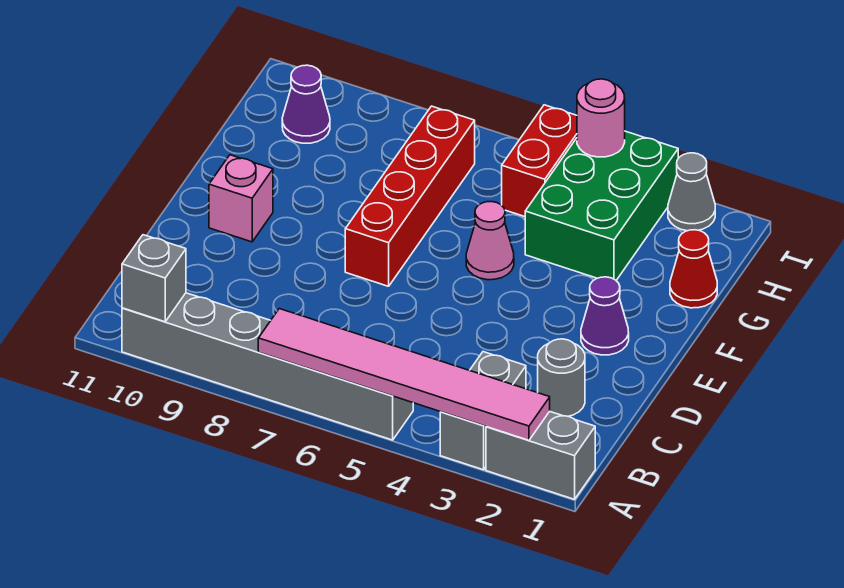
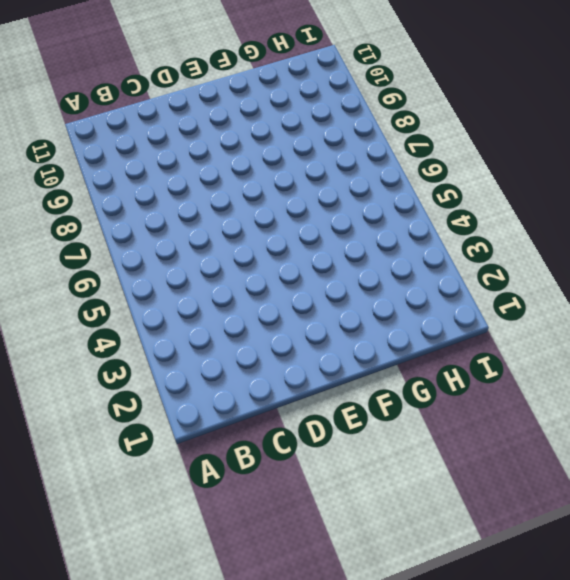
none -> grey 1x2 brick [486,411,595,499]
none -> grey 1x2 brick [440,352,526,470]
none -> grey 1x6 brick [122,293,413,440]

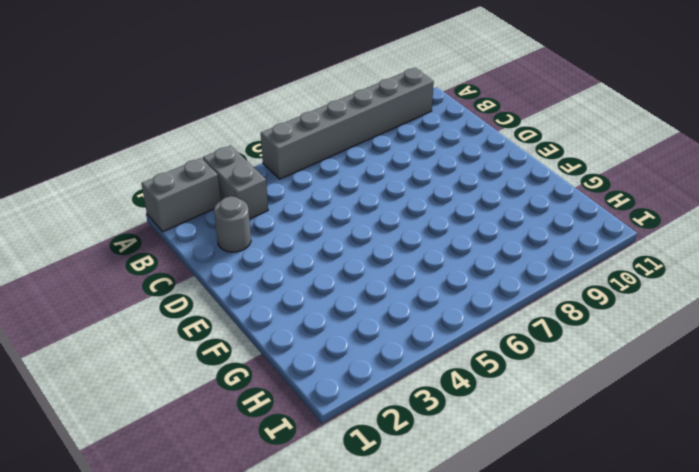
none -> purple 1x1 cone [581,277,629,355]
none -> red 1x4 brick [345,106,475,286]
none -> pink 1x1 brick [209,155,273,242]

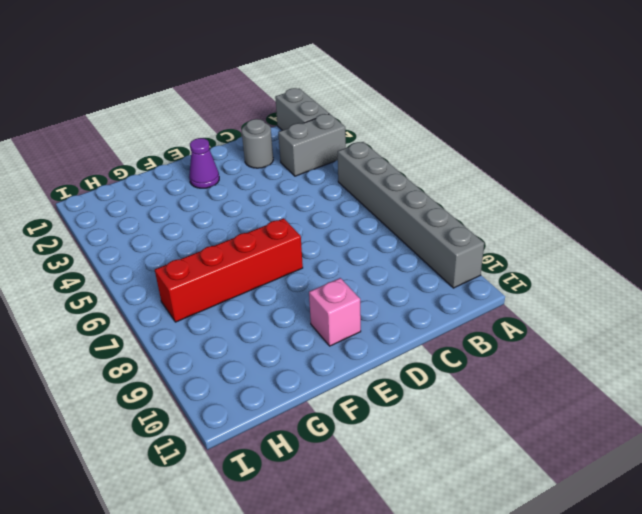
none -> pink 1x1 cone [466,202,514,280]
none -> red 1x1 cone [670,230,717,308]
none -> green 2x3 brick [525,131,678,280]

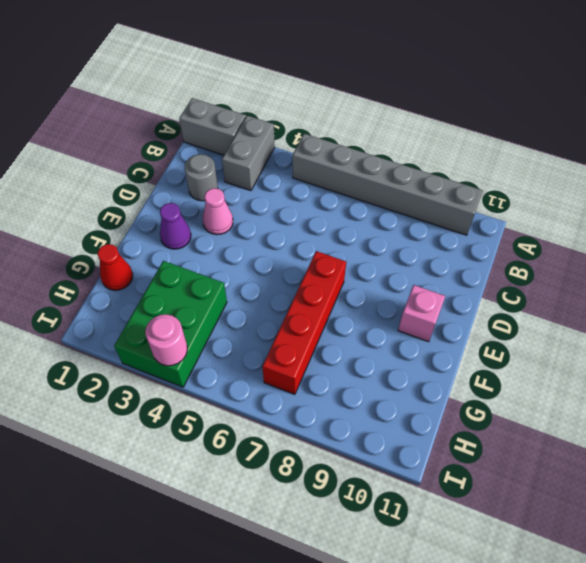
pink 1x1 cone [203,188,233,235] -> pink 1x1 cone moved to [466,202,514,280]
none -> red 1x2 brick [502,105,577,217]
none -> purple 1x1 cone [282,65,330,143]
none -> grey 1x1 cone [668,153,715,231]

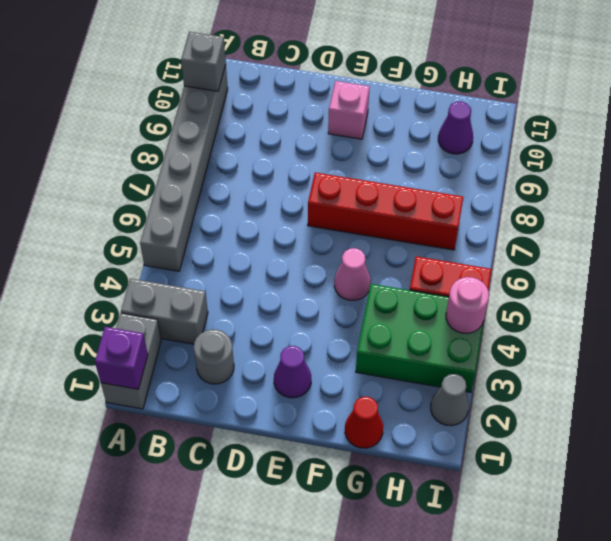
purple 1x1 brick [95,327,148,389] -> none
none -> pink 1x6 tile [258,309,550,440]

